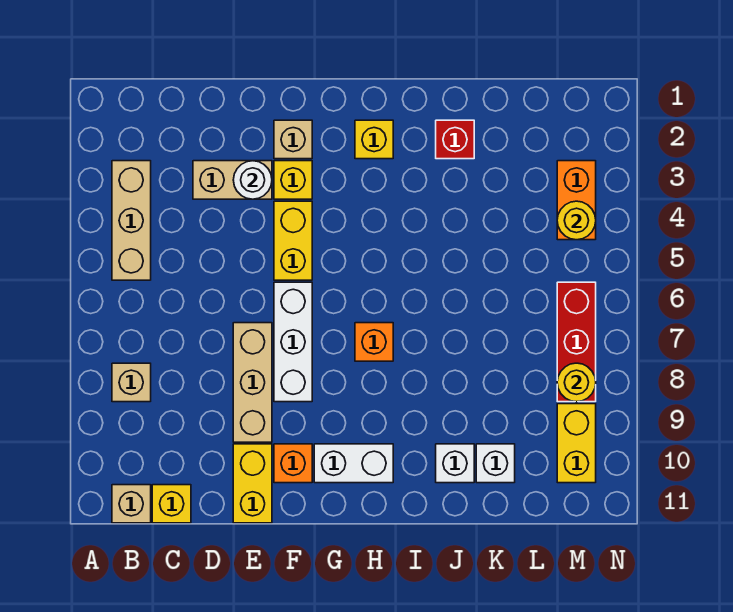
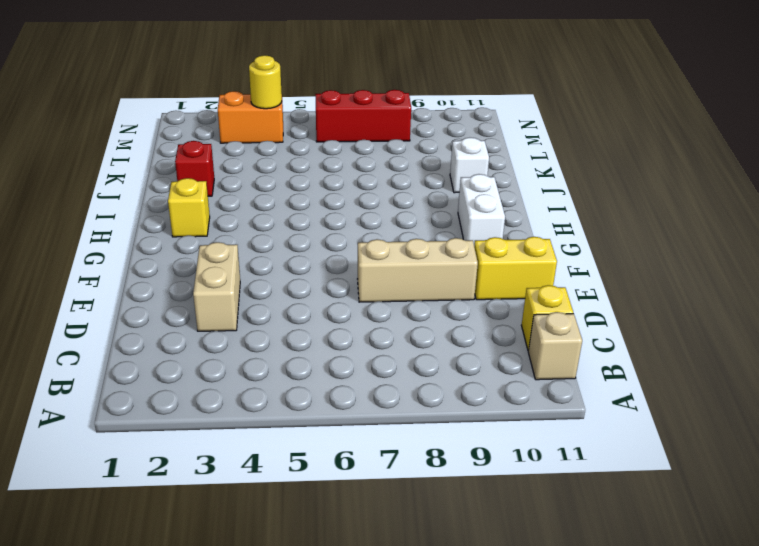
none -> tan 1x3 brick [112,161,151,280]
none -> tan 1x1 brick [112,363,151,402]
none -> tan 1x1 brick [274,120,312,159]

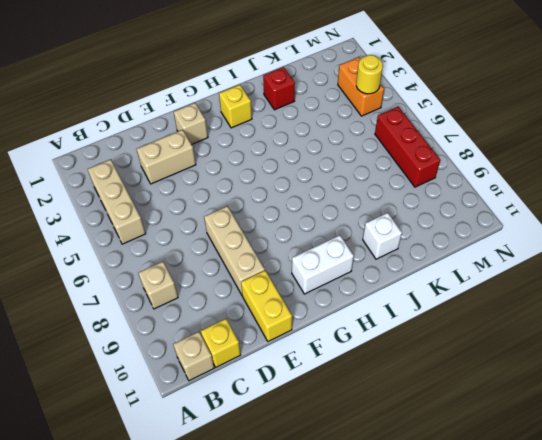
none -> yellow 1x1 brick [274,161,312,199]
none -> yellow 1x2 brick [274,201,312,280]
none -> white 1x3 brick [274,282,312,402]

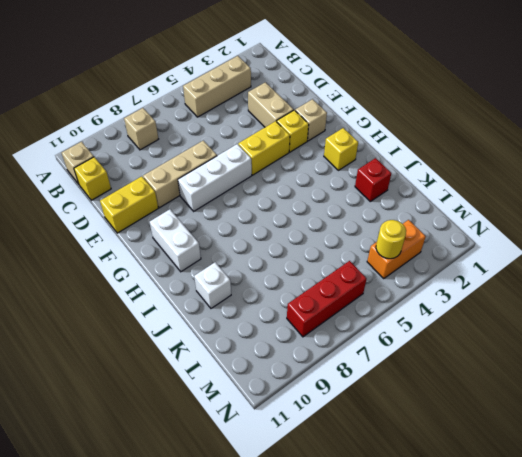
none -> orange 1x1 brick [274,444,312,483]
none -> orange 1x1 brick [355,323,393,361]
none -> white 1x1 brick [476,444,515,483]

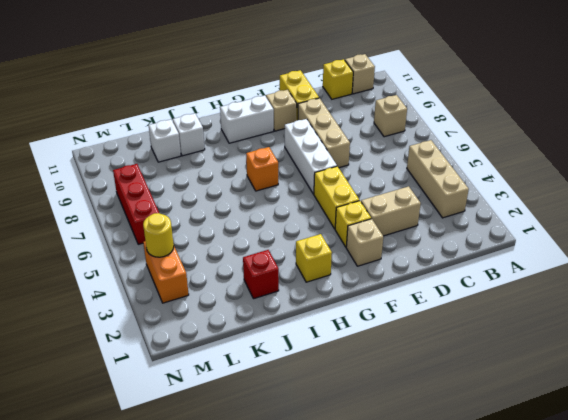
tan 1x1 brick [266,90,297,131] -> orange 1x1 brick [274,444,312,483]
none -> yellow 1x2 brick [557,404,596,483]
none -> white 1x1 round brick [233,161,272,199]
none -> yellow 1x1 round brick [557,363,596,402]

